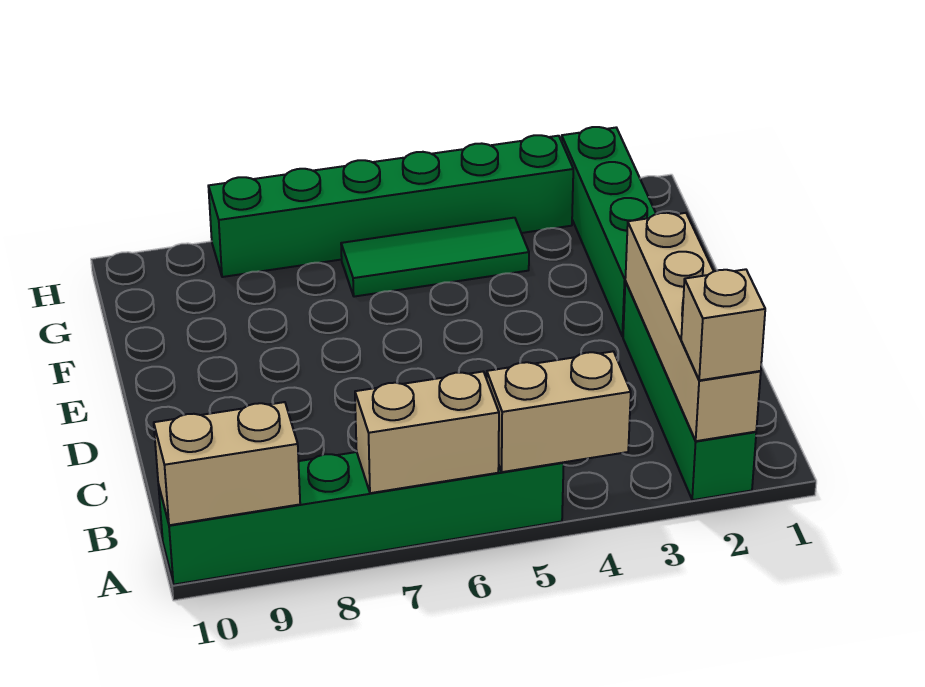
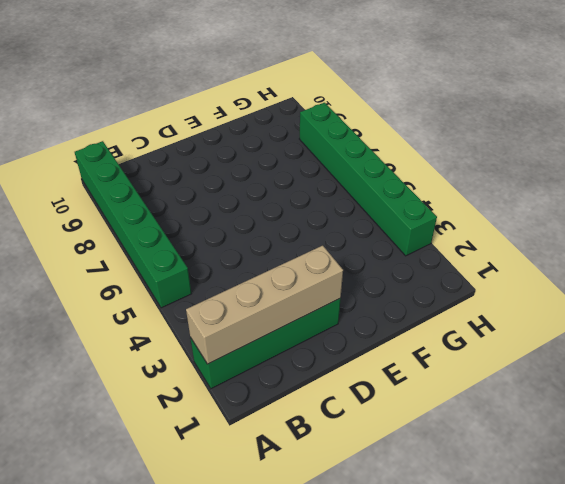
none -> green 1x4 brick [562,127,656,337]
none -> green 1x3 tile [341,218,529,297]

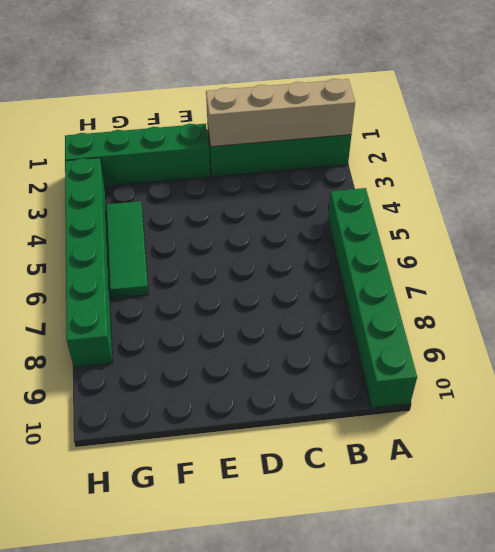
none -> tan 1x2 brick [487,351,631,472]
none -> tan 1x2 brick [355,372,499,493]

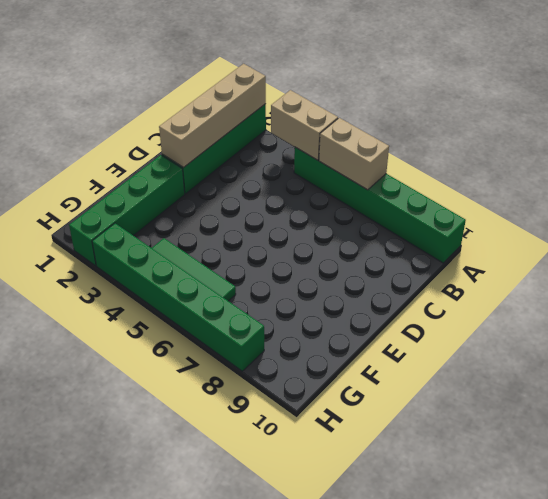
none -> tan 1x2 brick [154,402,300,525]
none -> tan 1x1 brick [681,269,765,380]

